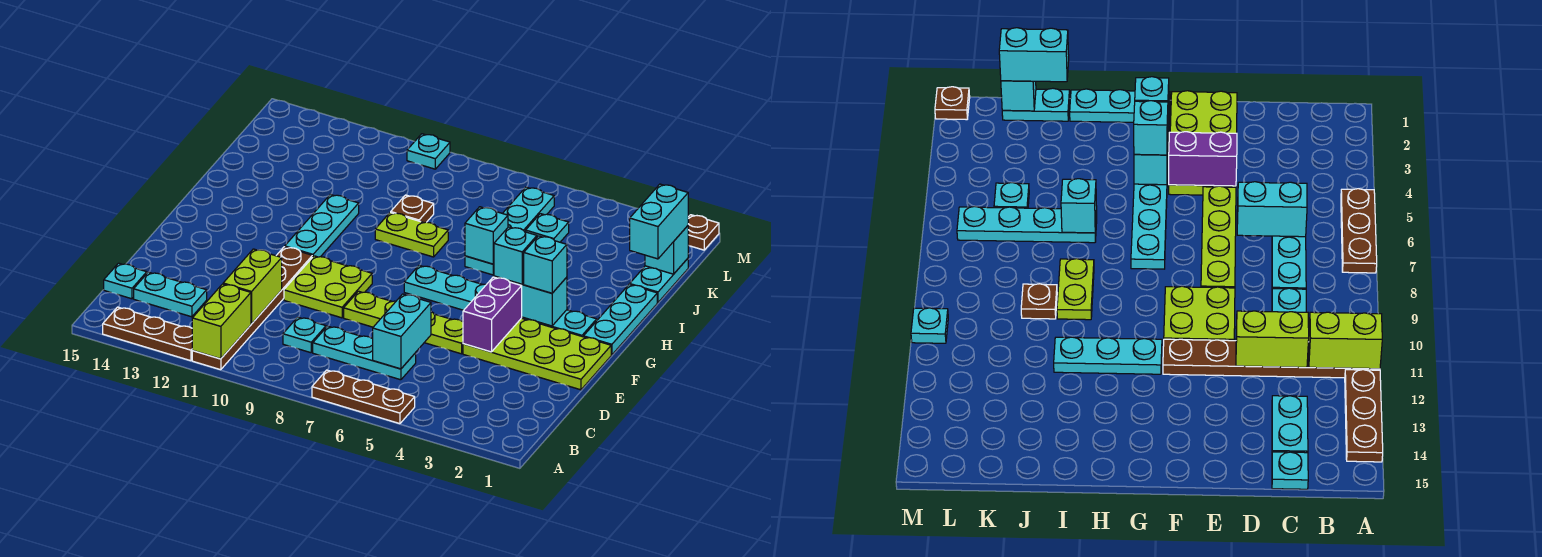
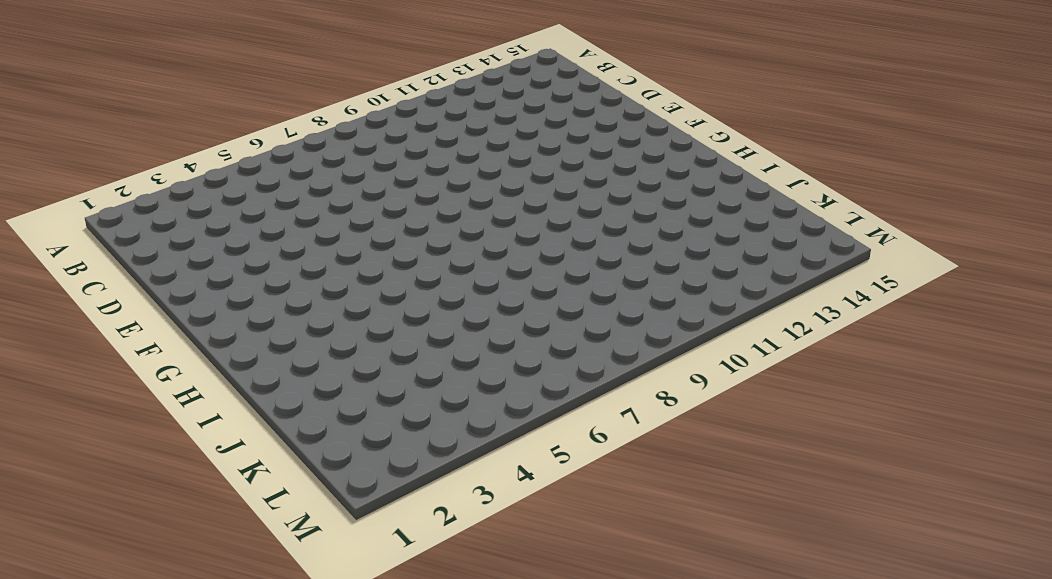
none -> brown 1x3 plate [312,370,415,424]
none -> brown 1x6 plate [192,247,312,370]
none -> brown 1x3 plate [103,307,193,361]
none -> cyan 1x3 plate [313,326,416,380]

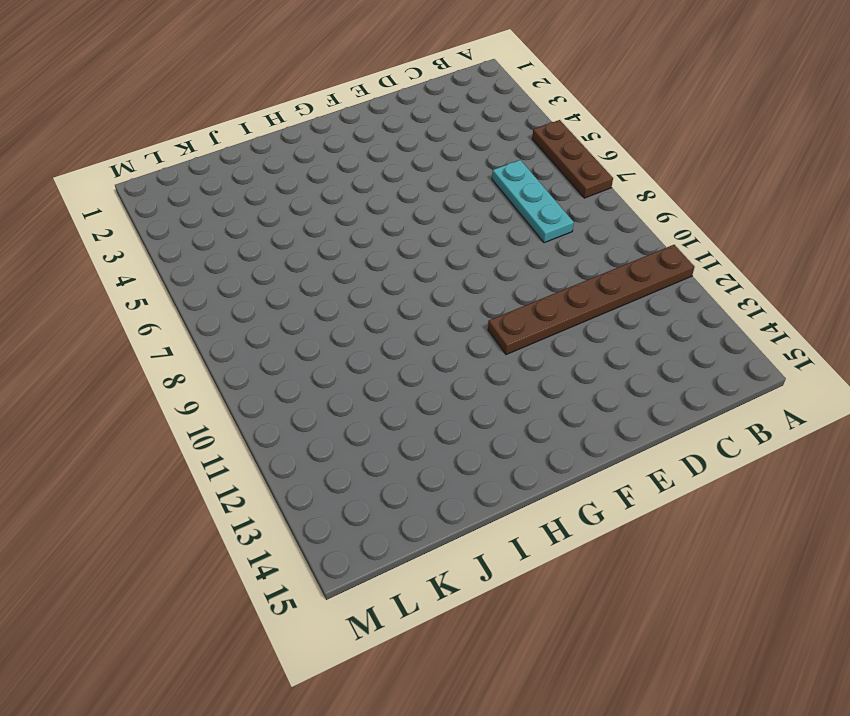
none -> brown 1x3 plate [103,307,193,361]
none -> cyan 1x1 plate [283,317,326,353]
none -> cyan 1x2 plate [134,272,207,317]
none -> cyan 1x1 plate [104,263,147,299]

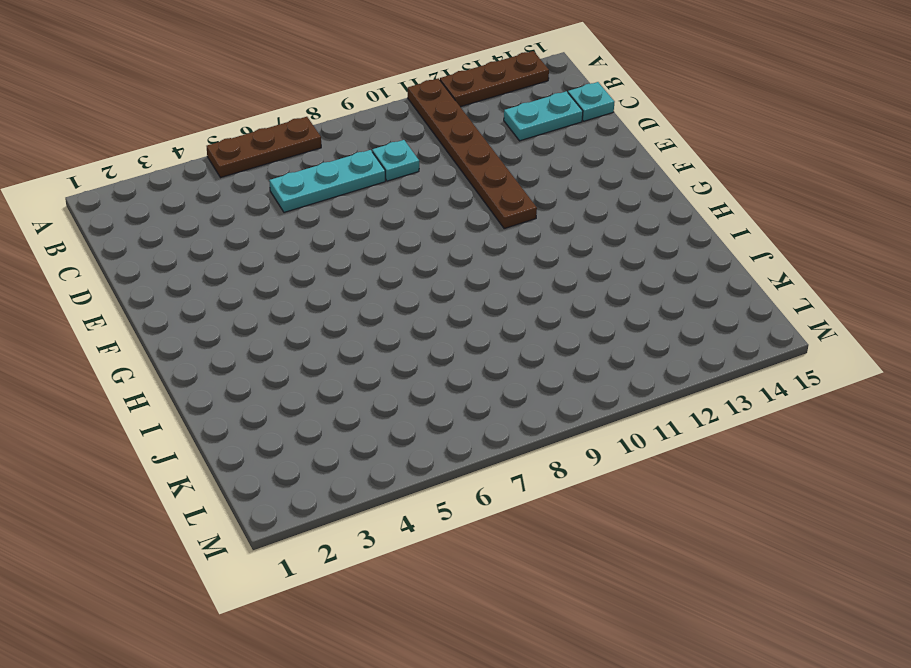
none -> lime 2x4 plate [463,318,611,390]
none -> lime 1x4 plate [344,291,463,354]
none -> lime 2x2 plate [284,256,372,318]
none -> cyan 1x3 plate [584,284,657,355]

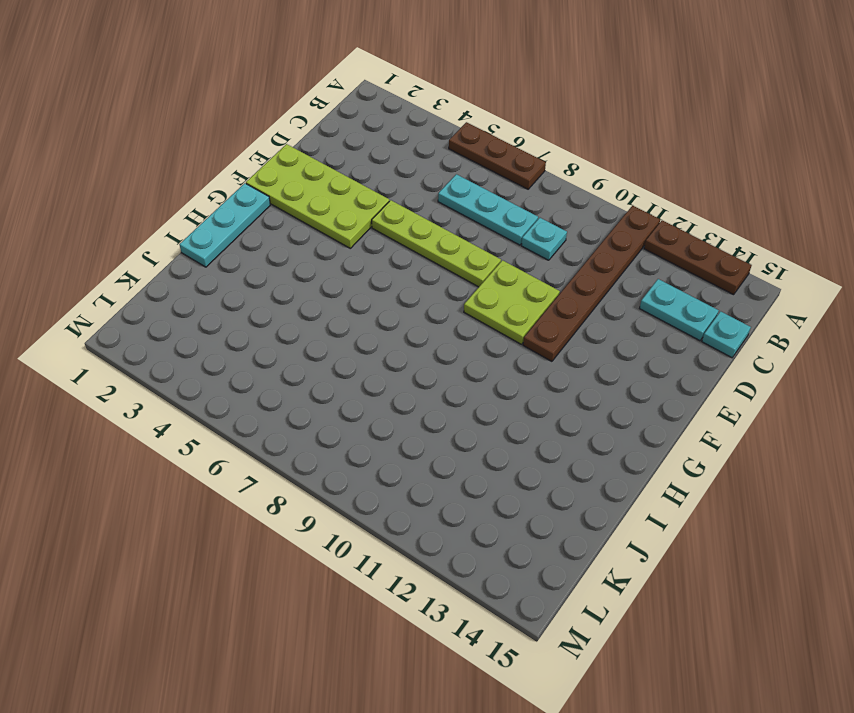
none -> cyan 1x6 plate [404,265,597,337]
none -> cyan 1x3 plate [285,194,359,257]
none -> cyan 1x4 plate [465,187,554,275]
none -> lime 1x2 plate [375,212,448,257]

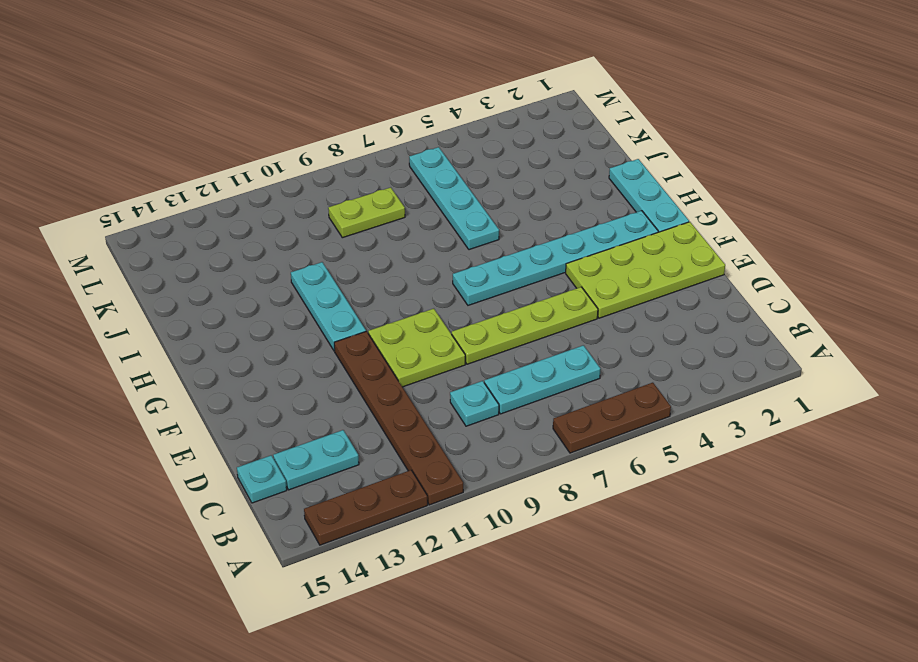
lime 1x2 plate [328,187,405,238] -> lime 1x2 plate moved to [375,212,448,257]
none -> cyan 1x2 plate [630,259,688,302]
none -> brown 1x1 plate [391,195,434,223]
none -> cyan 1x1 plate [526,214,569,242]
none -> brown 1x1 plate [688,215,719,250]

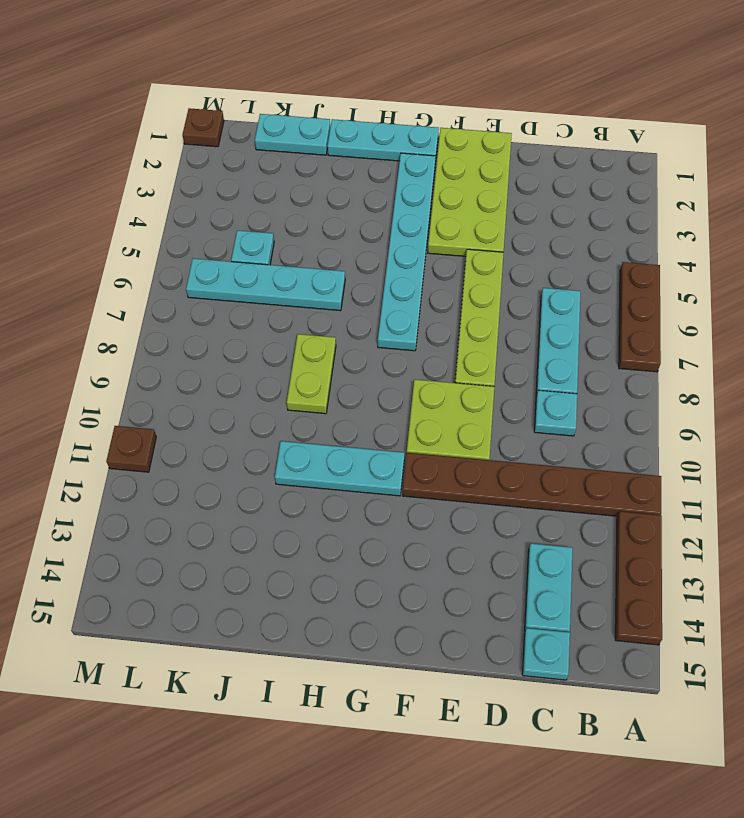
brown 1x1 plate [106,426,156,472] -> brown 1x1 plate moved to [391,195,434,223]
none -> cyan 1x1 plate [407,134,450,169]
none -> lime 1x2 brick [192,284,251,359]
none -> cyan 1x2 brick [373,294,431,369]
none -> lime 1x2 brick [223,249,282,324]

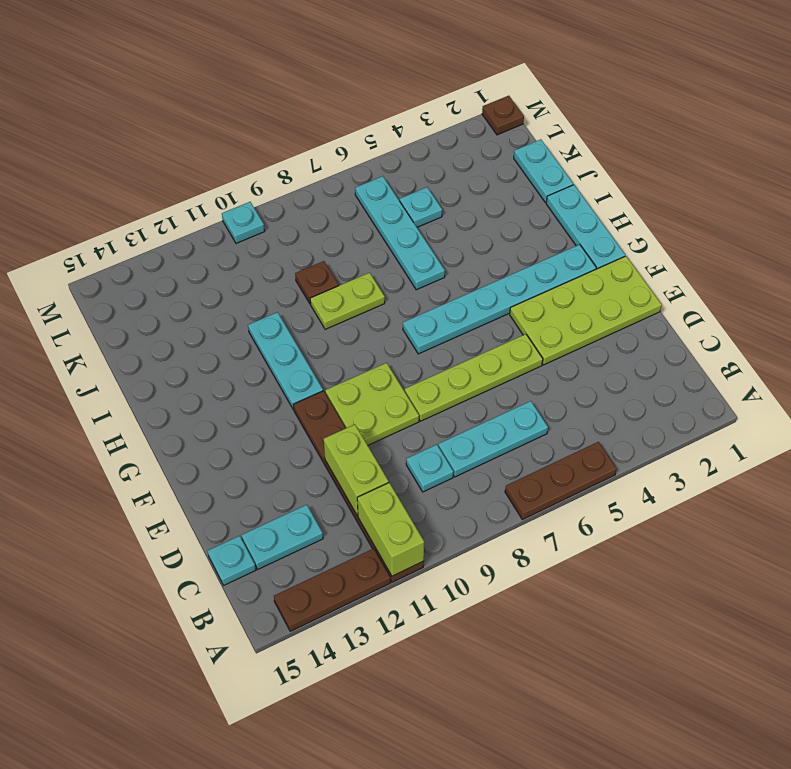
none -> cyan 1x2 brick [373,294,431,369]
none -> purple 1x2 brick [463,277,522,352]
none -> cyan 1x2 brick [494,276,567,326]
none -> cyan 1x1 brick [465,207,508,264]

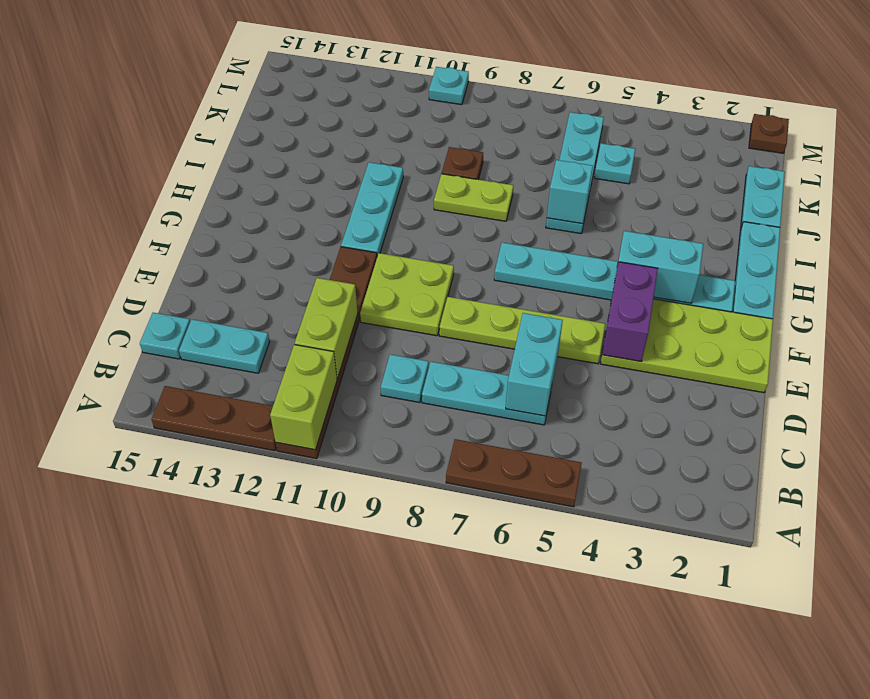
none -> cyan 1x1 brick [645,226,688,274]
none -> cyan 1x1 brick [524,236,567,293]
none -> cyan 1x1 brick [494,227,537,284]
none -> cyan 1x2 brick [630,184,688,259]

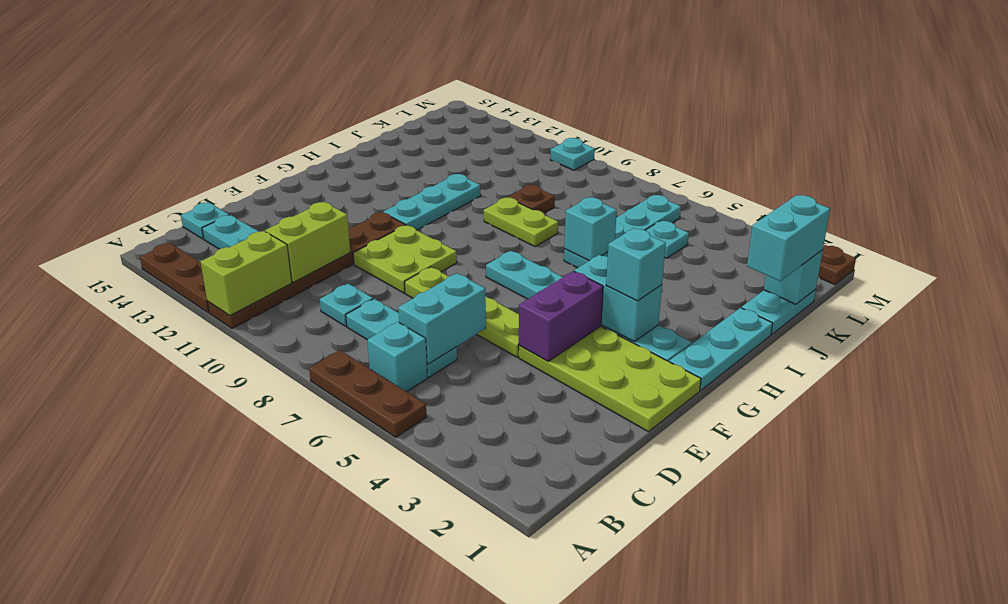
cyan 1x1 brick [368,322,428,392] -> cyan 1x1 brick moved to [494,227,537,284]

